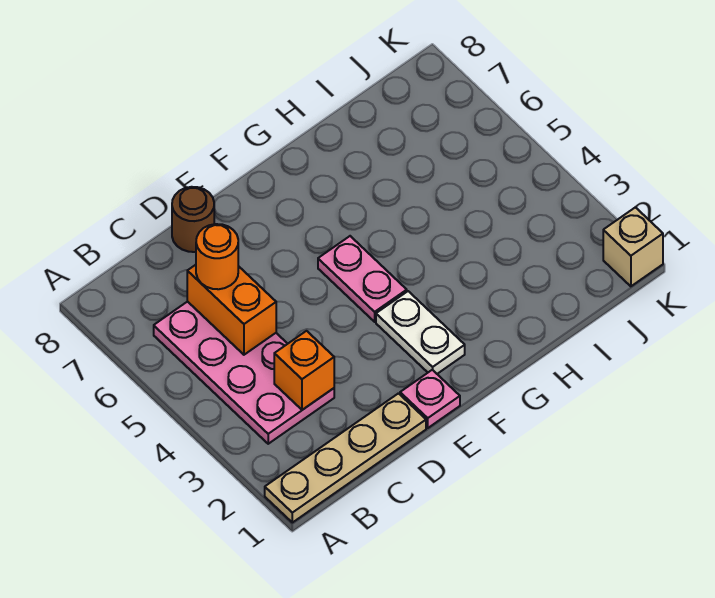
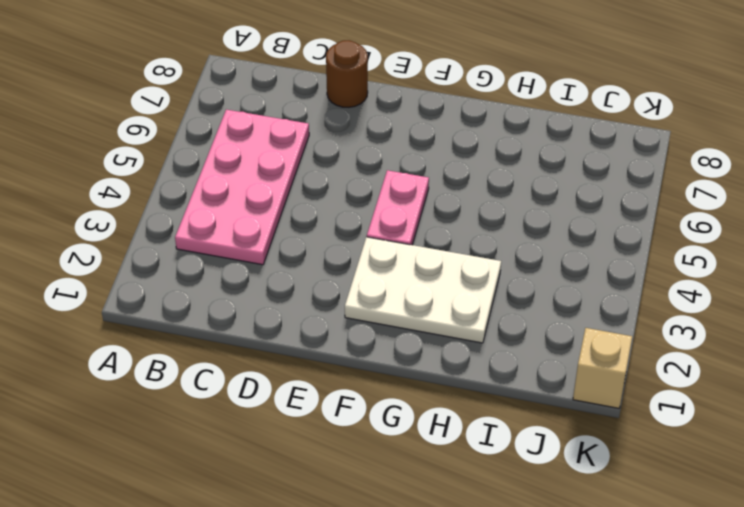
white 2x3 plate [345,237,501,343] -> white 1x2 plate [376,291,465,374]
none -> tan 1x4 plate [265,393,426,523]
none -> pink 1x1 plate [400,370,460,428]

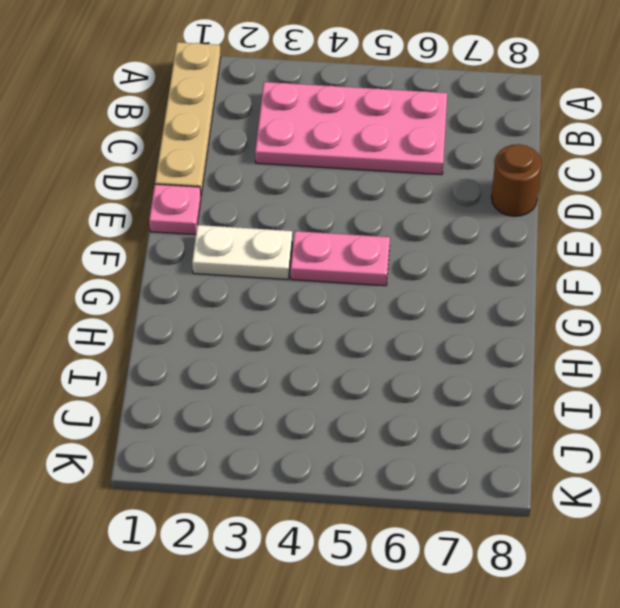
none -> tan 1x1 brick [603,207,663,286]
none -> orange 1x1 brick [274,331,334,410]

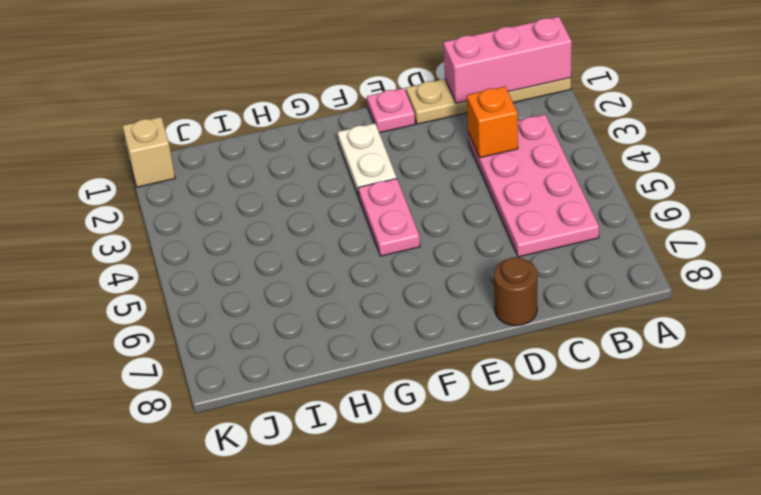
pink 1x3 brick [443,17,572,103] -> none
none -> orange 1x2 brick [187,265,276,355]
none -> orange 1x1 round brick [196,224,238,289]

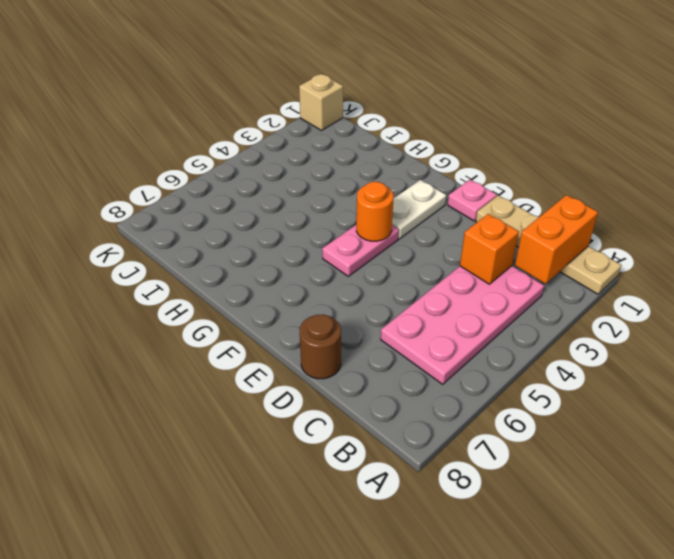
orange 1x2 brick [515,195,598,284] -> orange 1x2 brick moved to [187,265,276,355]
orange 1x1 round brick [356,182,394,241] -> orange 1x1 round brick moved to [196,224,238,289]

